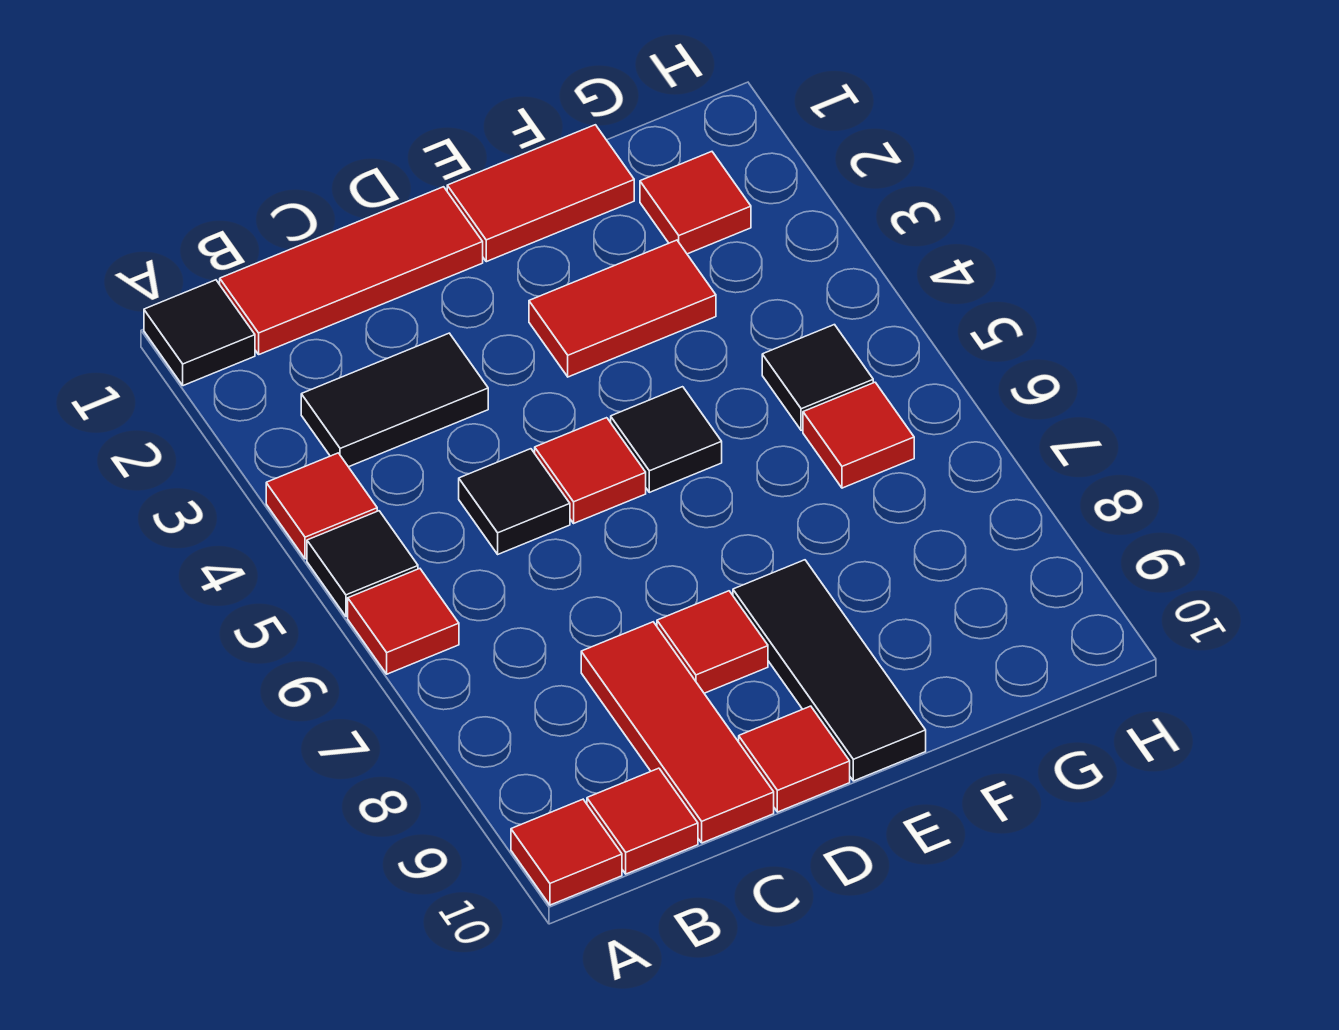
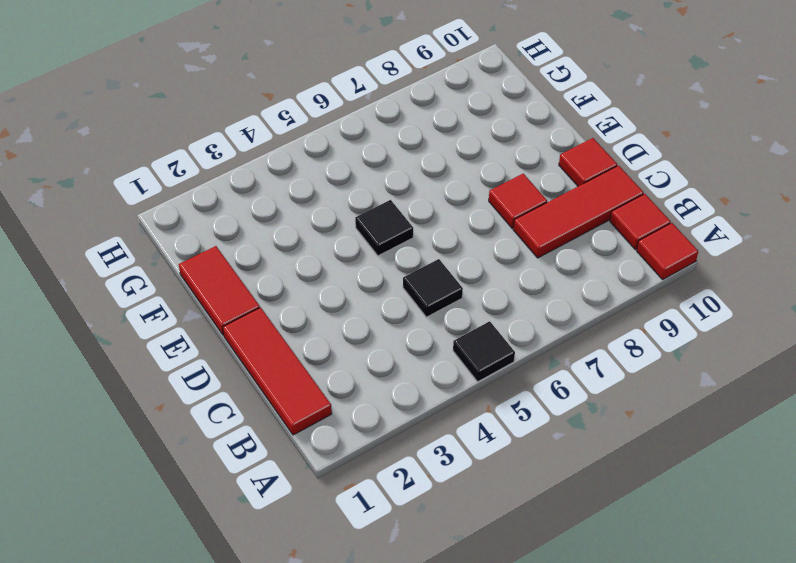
none -> black 1x1 tile [144,280,255,386]
none -> red 1x1 tile [266,453,377,559]
none -> red 1x1 tile [348,569,459,674]

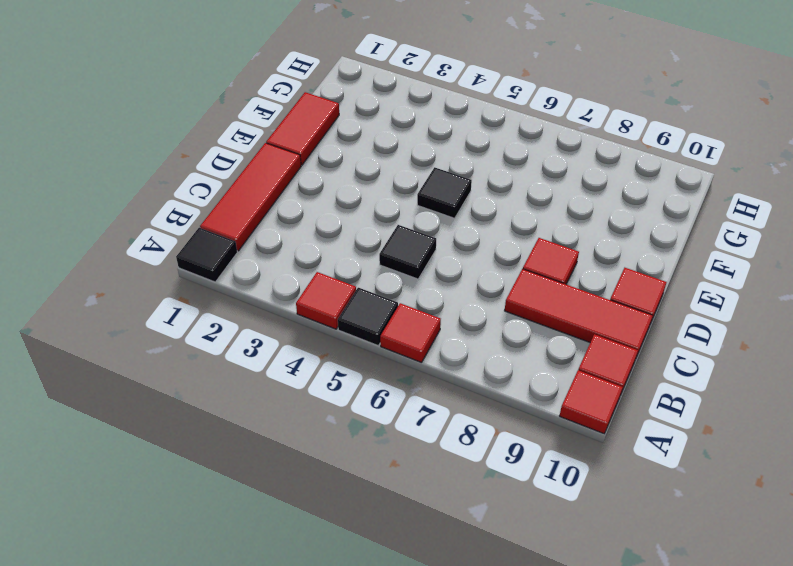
none -> black 1x2 tile [301,333,488,467]
none -> red 1x1 tile [535,418,646,523]
none -> red 1x2 tile [529,240,716,377]

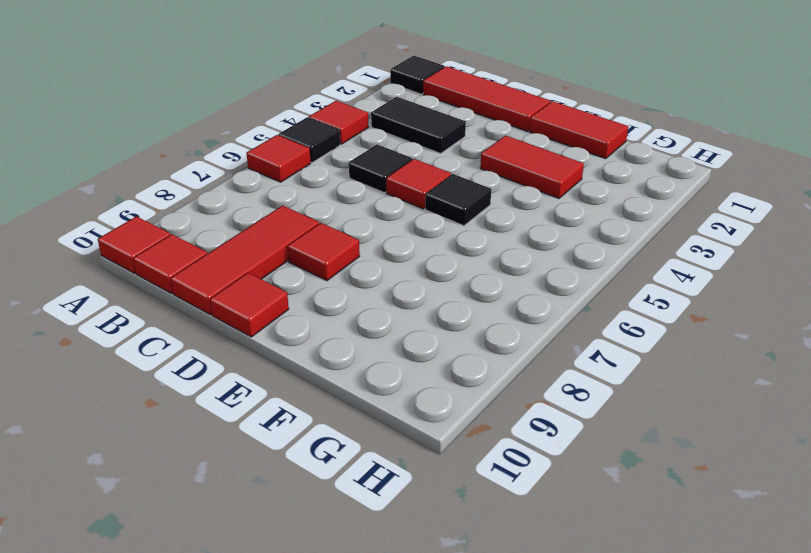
none -> black 1x3 tile [733,560,926,781]
none -> red 1x1 tile [640,152,751,254]
none -> black 1x1 tile [762,325,873,430]

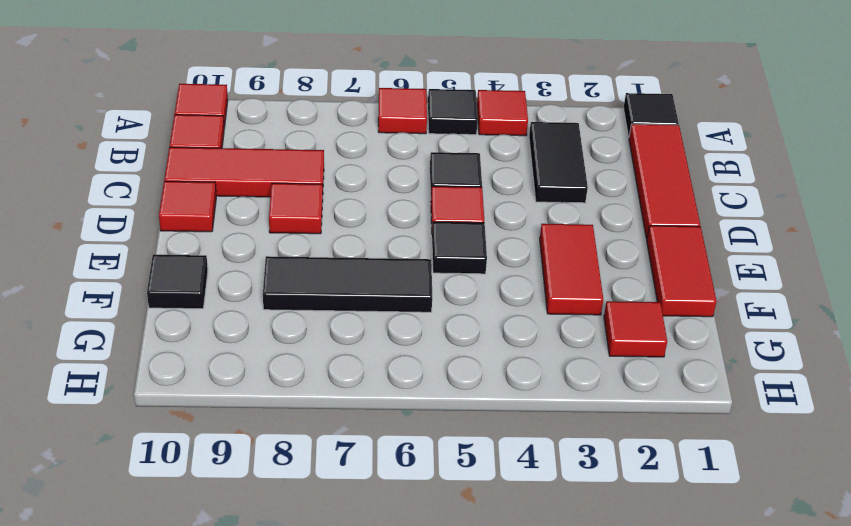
black 1x3 tile [263,256,432,312] -> black 1x3 tile moved to [733,560,926,781]
black 1x1 tile [147,255,208,309] -> black 1x1 tile moved to [762,325,873,430]
none -> red 1x1 tile [803,382,914,488]

